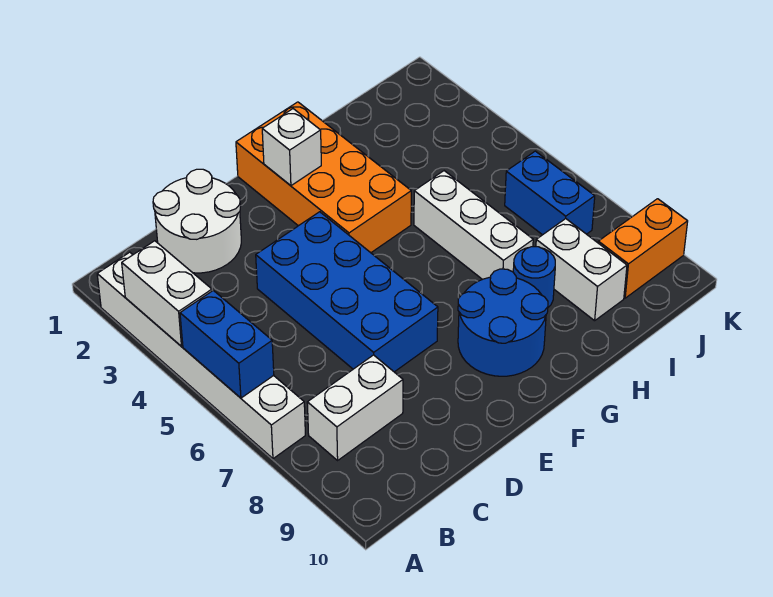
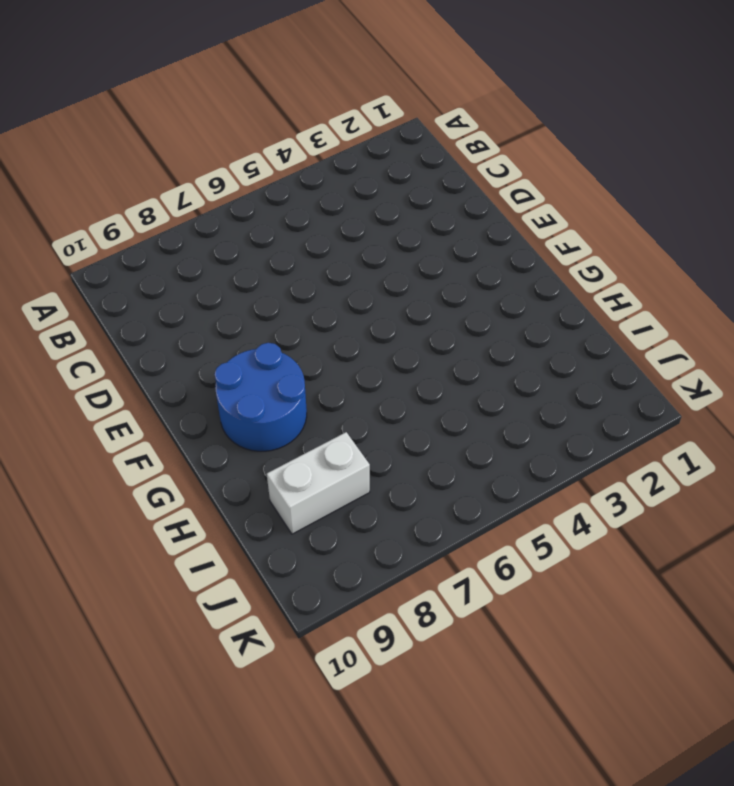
none -> white 1x6 brick [97,252,305,459]
none -> white 1x2 brick [307,355,403,460]
none -> white 2x2 round brick [153,169,241,273]

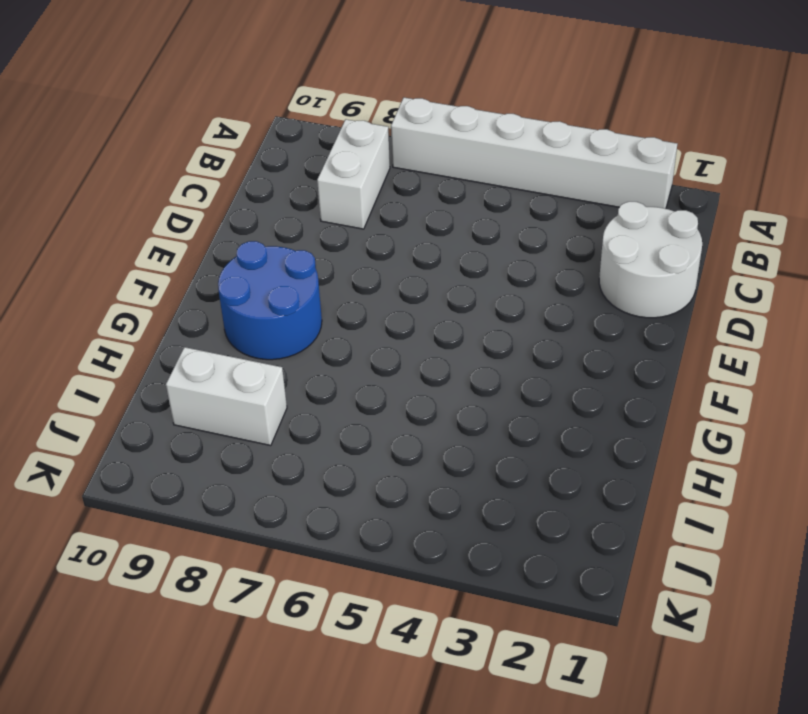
none -> blue 2x4 brick [256,212,438,372]
none -> orange 2x4 brick [236,102,411,253]
none -> white 1x3 brick [414,171,533,280]

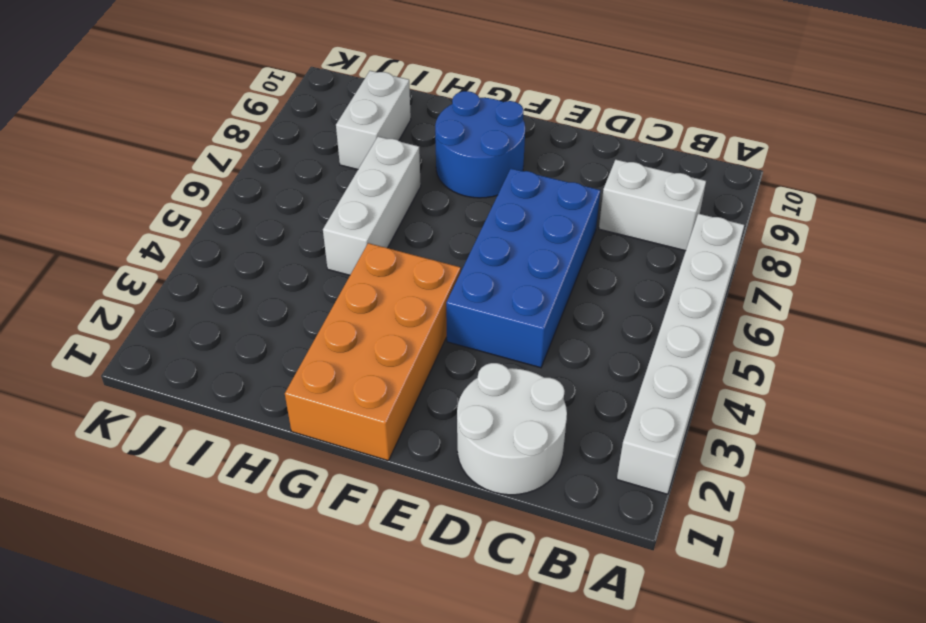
none -> blue 1x1 round brick [513,247,555,307]
none -> blue 1x2 brick [505,151,595,235]
none -> orange 1x2 brick [598,199,688,298]

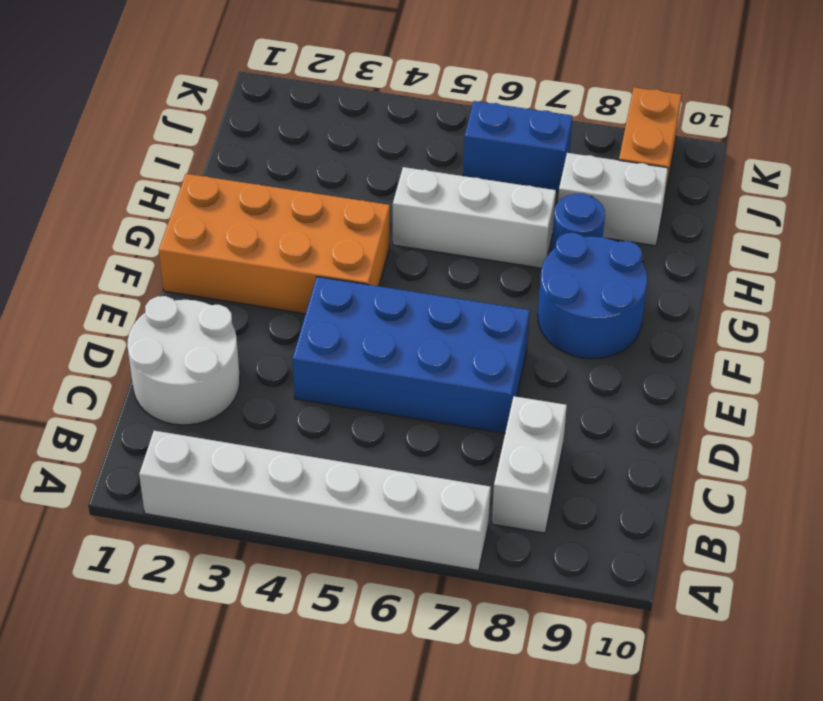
none -> white 1x2 brick [122,241,212,346]
none -> blue 1x2 brick [180,290,274,398]
none -> white 1x1 brick [262,109,321,186]

